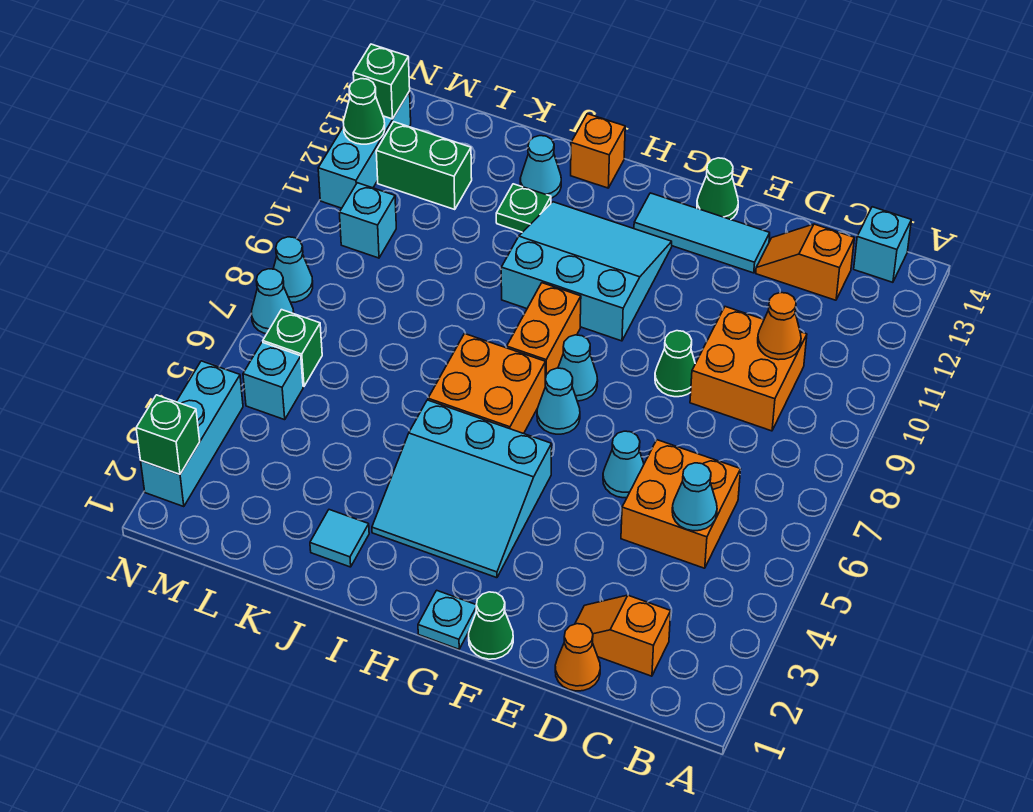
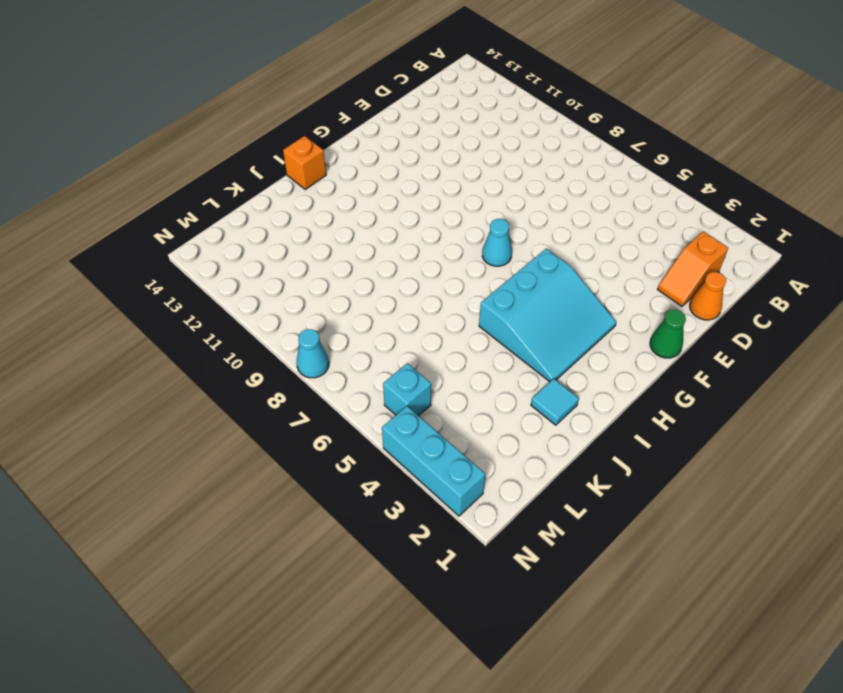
none -> cyan 1x1 brick [854,207,911,282]
none -> orange 2x2 brick [621,440,741,568]
none -> orange 2x2 brick [690,307,807,431]
none -> orange 1x2 slope [756,224,854,300]

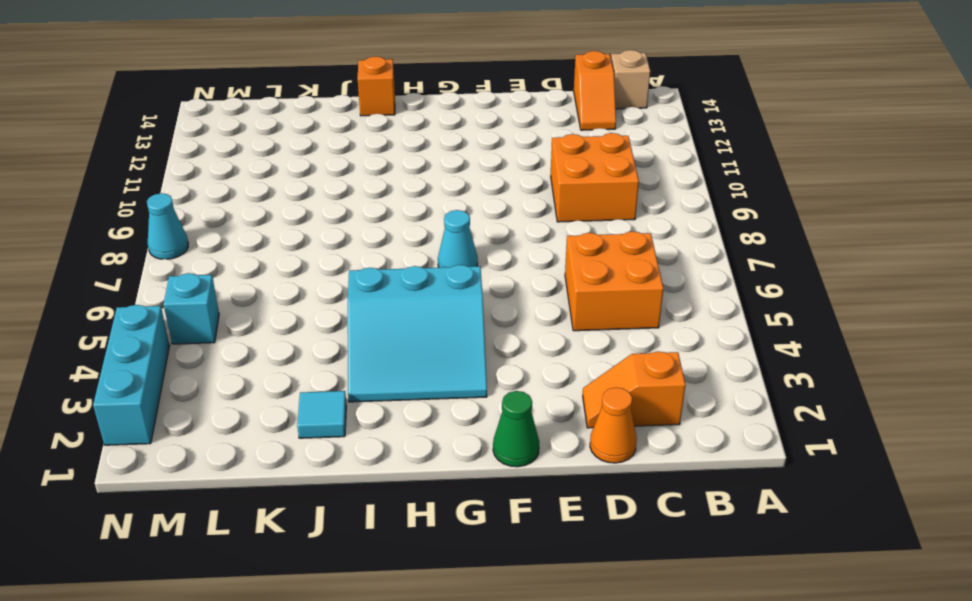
tan 1x1 brick [611,50,650,109] -> cyan 1x1 brick [854,207,911,282]
orange 1x2 slope [574,51,616,130] -> orange 1x2 slope turned to [756,224,854,300]
none -> cyan 1x1 cone [603,431,644,498]
none -> green 1x1 cone [655,331,695,397]
none -> cyan 1x3 tile [634,193,770,273]
none -> green 1x1 cone [697,158,738,220]

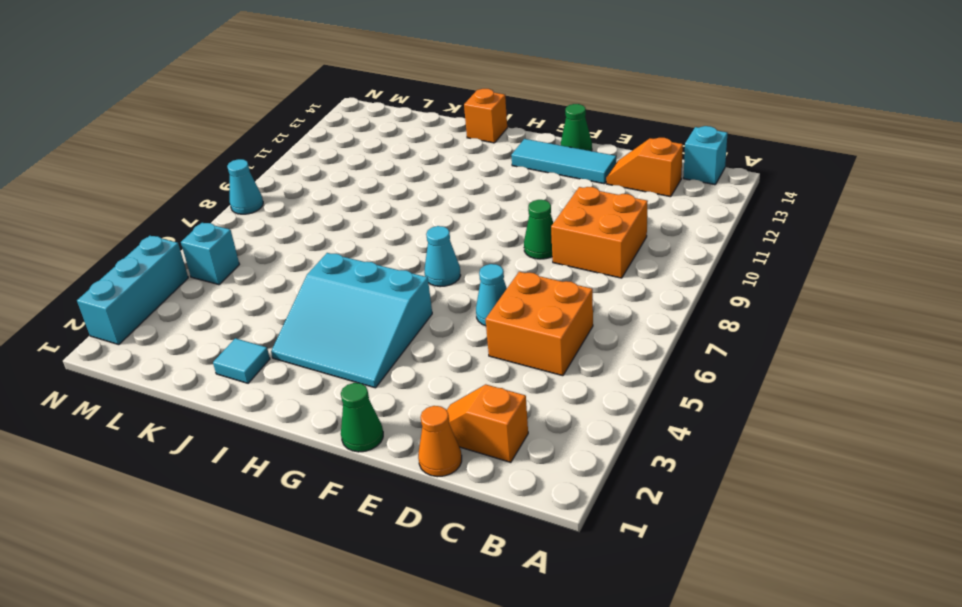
none -> cyan 1x1 plate [418,590,477,649]
none -> cyan 1x1 cone [558,335,598,401]
none -> cyan 3x3 slope [501,202,672,341]
none -> orange 2x2 brick [428,334,545,434]

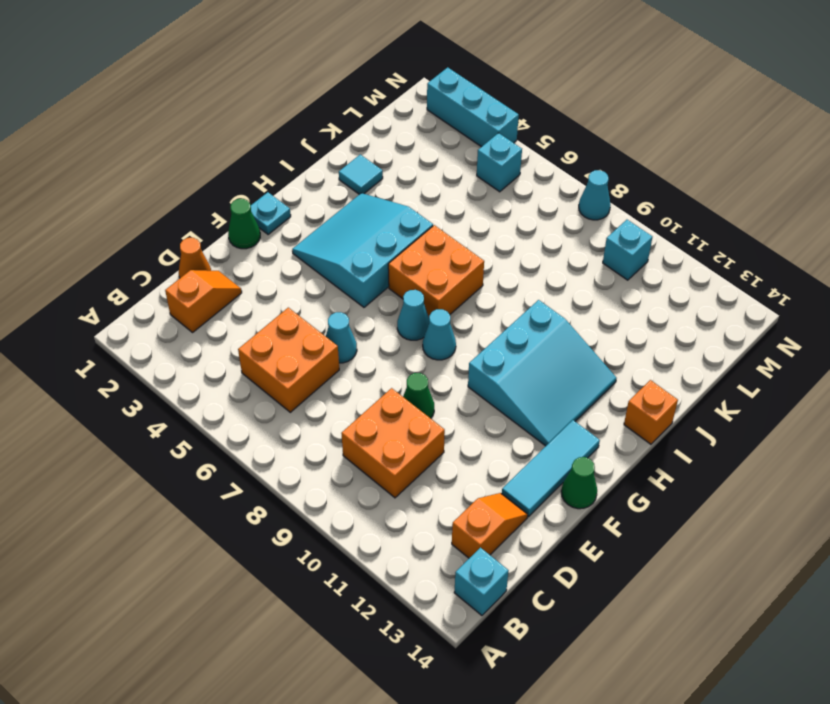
none -> orange 1x2 brick [507,283,581,379]
none -> green 1x1 plate [496,184,551,232]
none -> cyan 1x1 cone [520,136,561,198]
none -> green 1x2 brick [376,122,472,209]

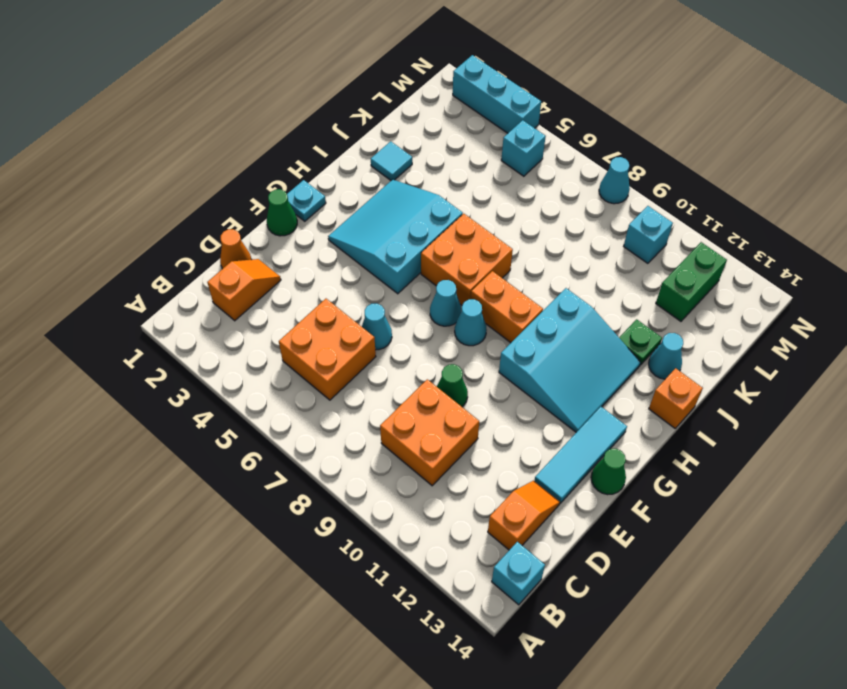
none -> green 1x1 brick [263,310,322,386]
none -> cyan 1x1 cone [252,269,294,334]
none -> cyan 1x3 brick [318,91,411,208]
none -> cyan 1x1 cone [672,463,717,531]

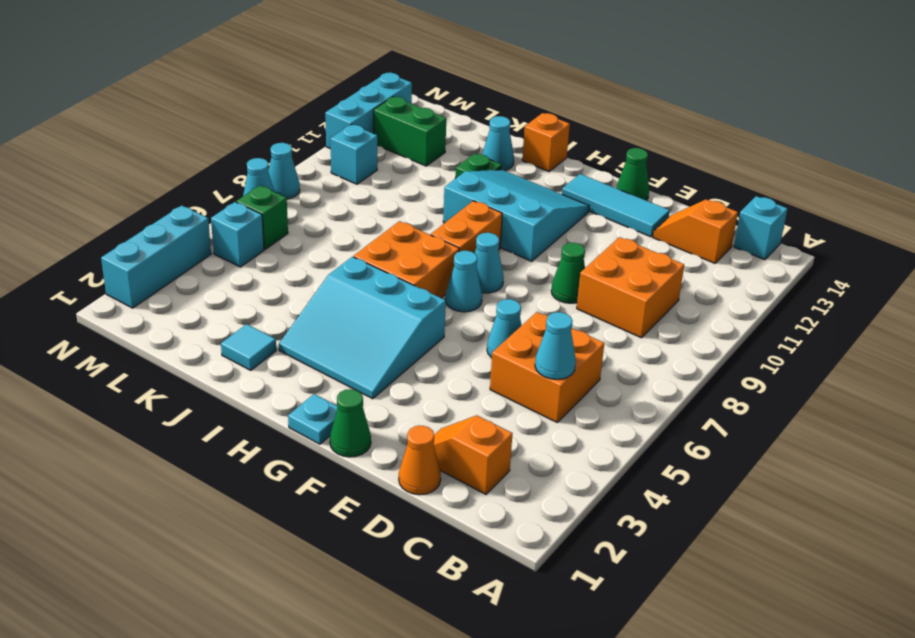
none -> orange 1x1 cone [758,292,801,360]
none -> green 1x1 brick [136,395,200,474]
none -> green 1x1 cone [343,79,385,144]
none -> green 1x1 brick [353,44,410,119]

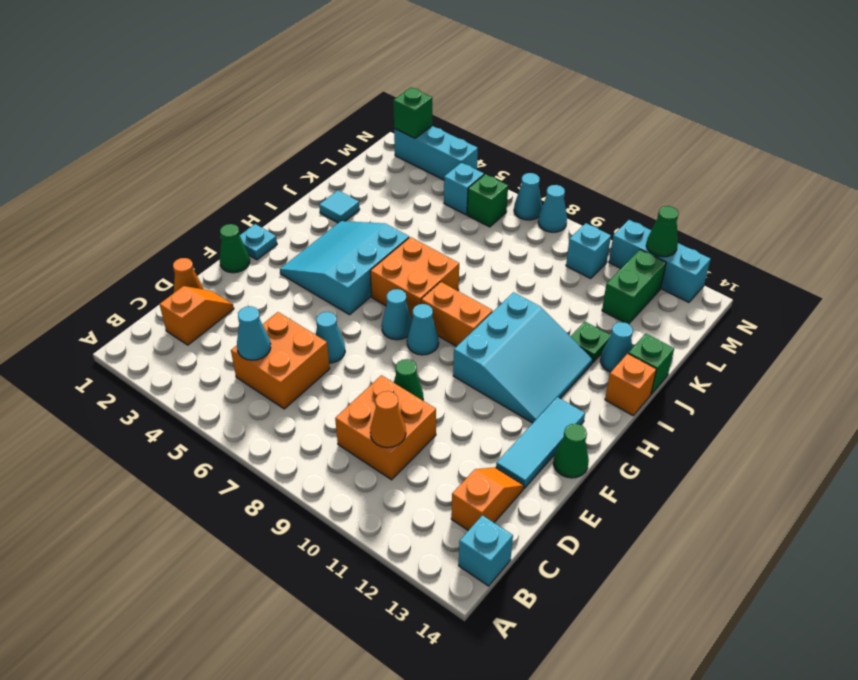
green 1x1 brick [628,334,674,394] -> green 1x1 brick moved to [353,44,410,119]

